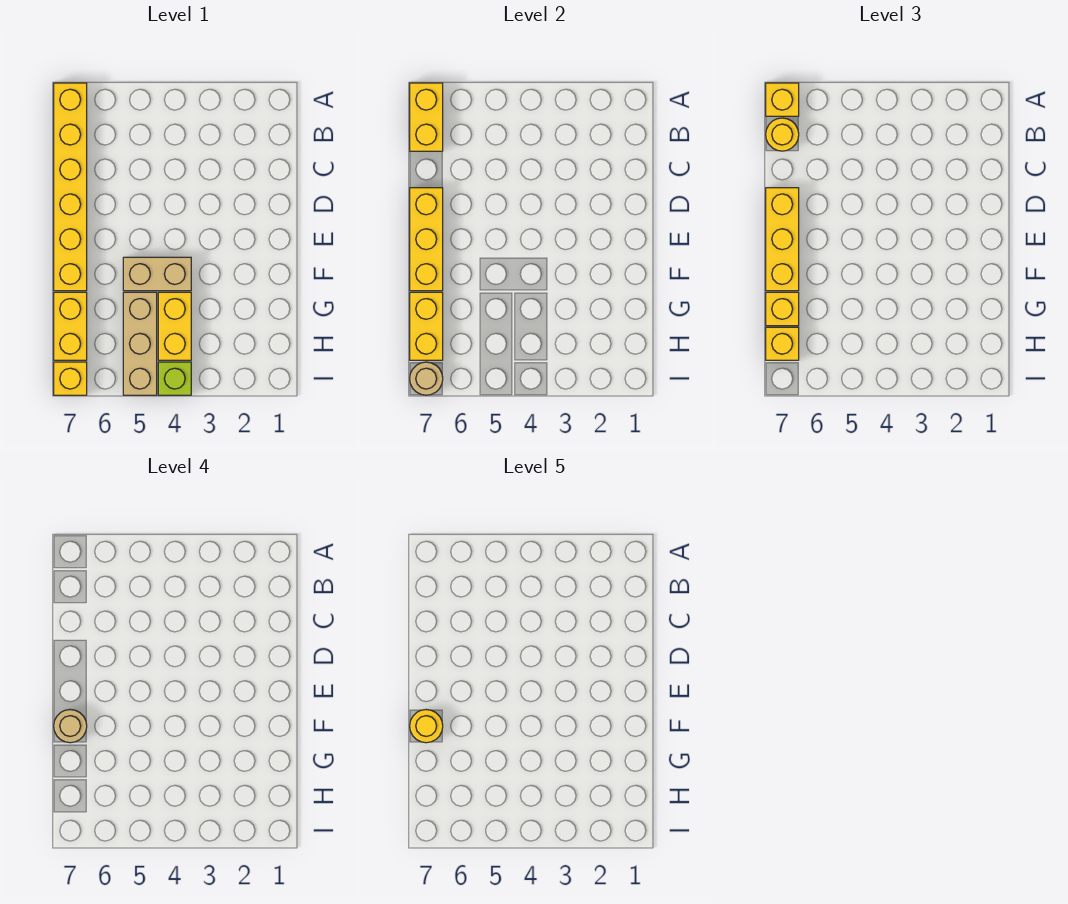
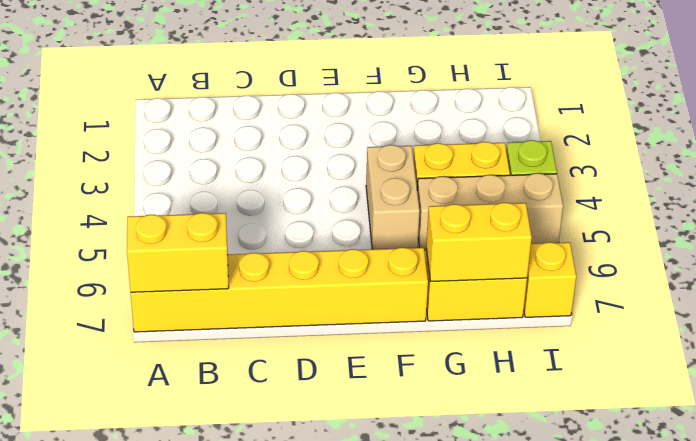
none -> yellow 1x3 brick [410,188,443,291]
none -> tan 1x1 round brick [410,362,443,395]
none -> yellow 1x1 brick [766,83,799,116]

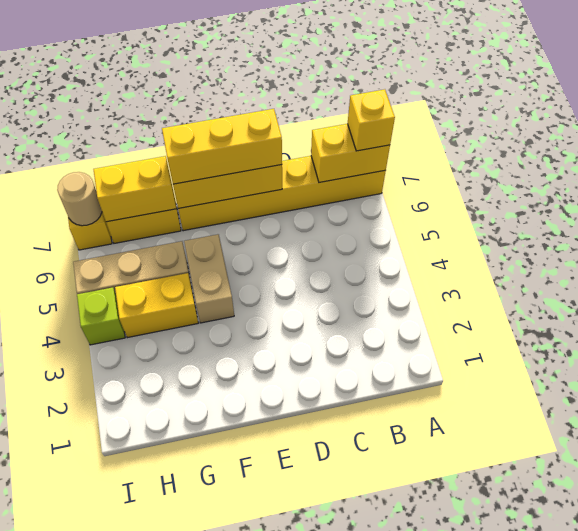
none -> yellow 1x1 round brick [766,118,799,151]
none -> yellow 1x1 brick [766,292,799,326]
none -> yellow 1x1 brick [766,327,799,360]

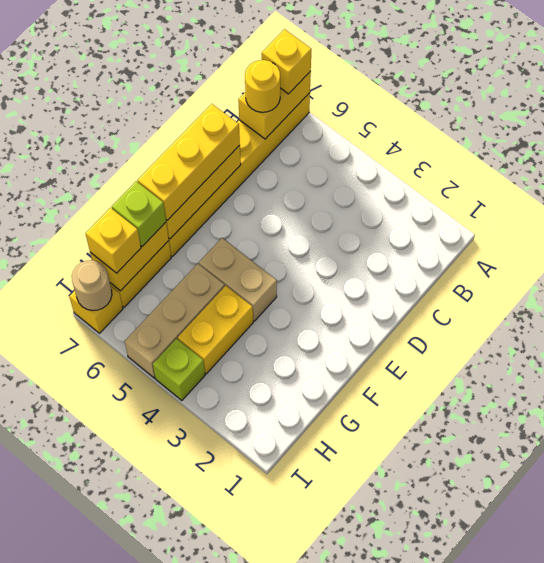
lime 1x1 brick [112,181,166,246] -> yellow 1x1 brick [766,292,799,326]
none -> tan 1x1 round brick [54,710,87,743]
none -> yellow 1x1 round brick [410,710,443,743]

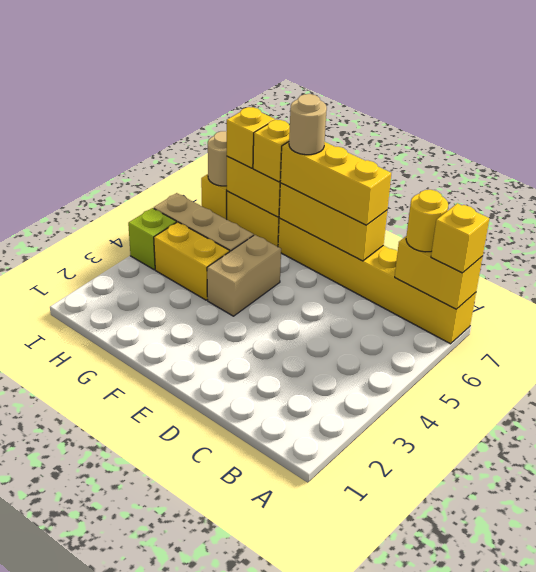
none -> yellow 1x1 round brick [410,710,443,743]

